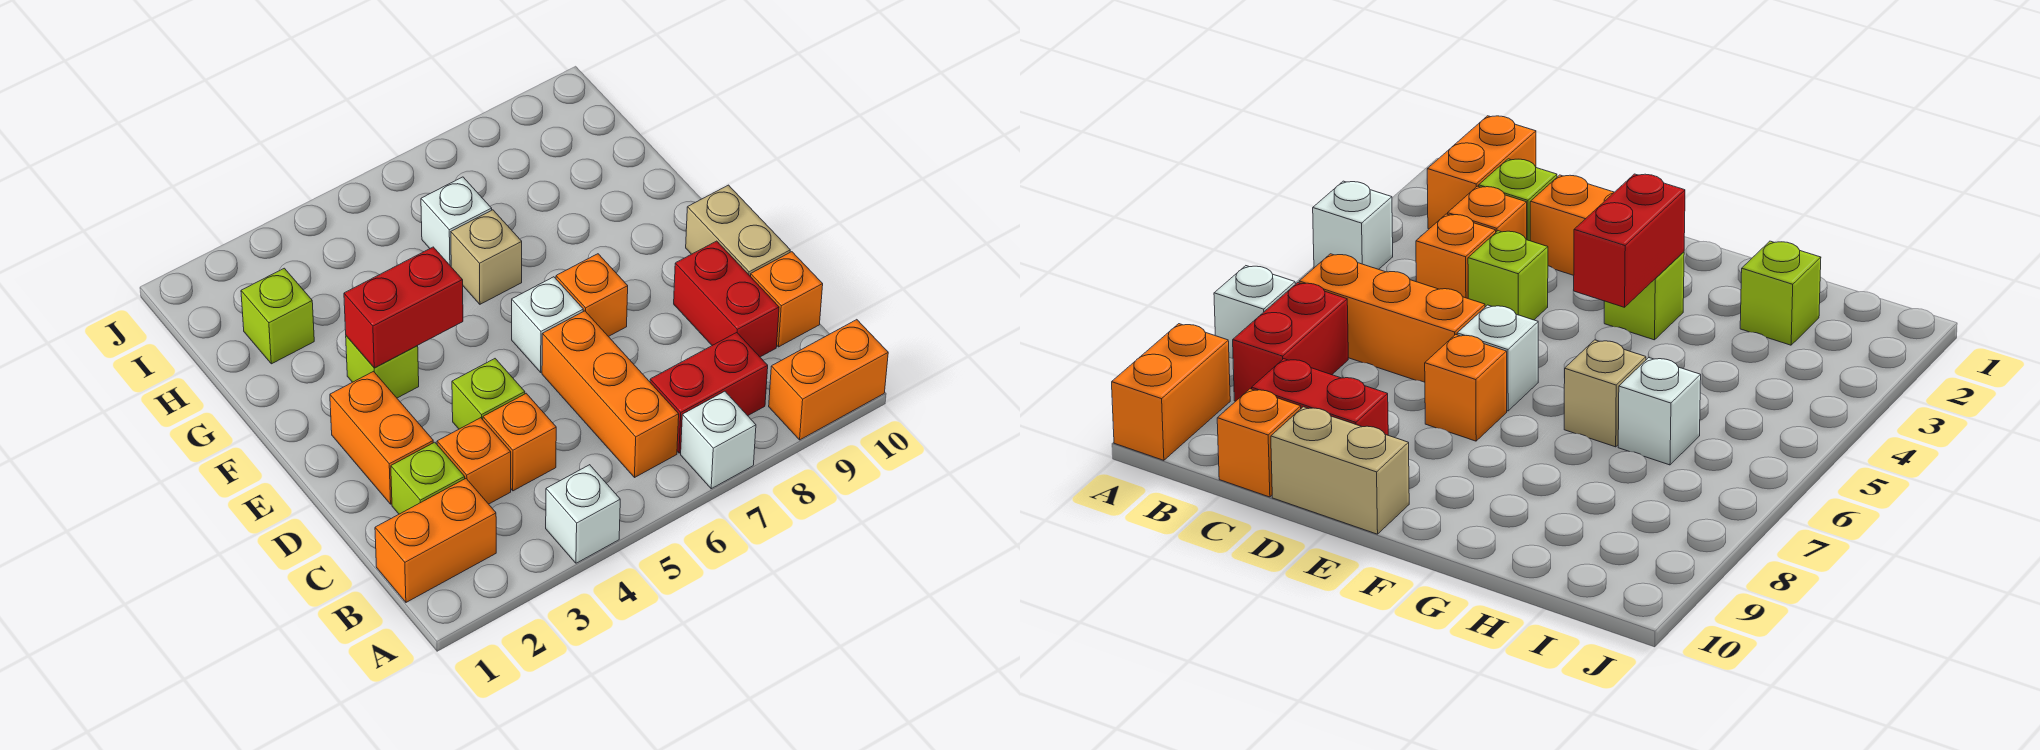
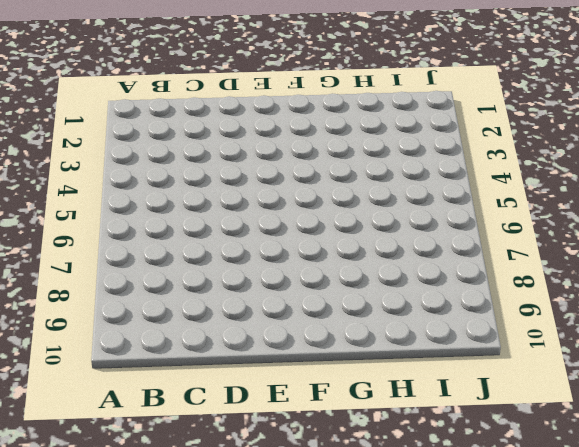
none -> white 1x1 brick [546,465,620,563]
none -> white 1x1 brick [681,391,756,489]
none -> orange 1x2 brick [769,320,888,440]

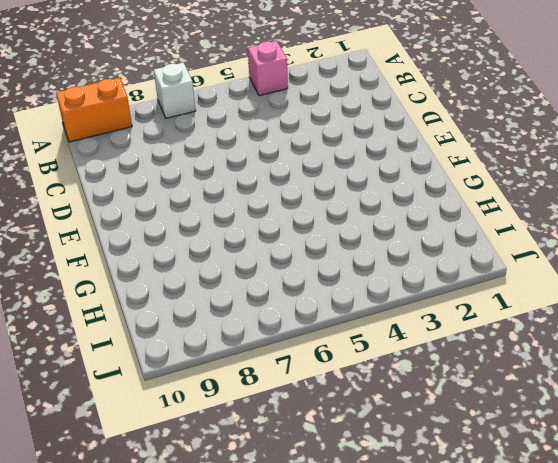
pink 1x1 brick [248,41,288,96] -> white 1x1 brick [546,465,620,563]
none -> orange 1x2 brick [375,479,496,602]
none -> orange 1x3 brick [542,311,679,478]
none -> red 1x2 brick [650,333,768,453]

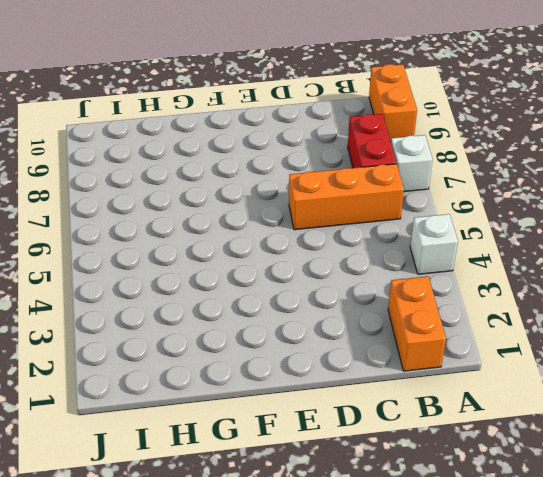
none -> lime 1x1 brick [391,442,465,514]
none -> orange 1x1 brick [437,418,511,504]
none -> orange 1x1 brick [483,393,556,491]

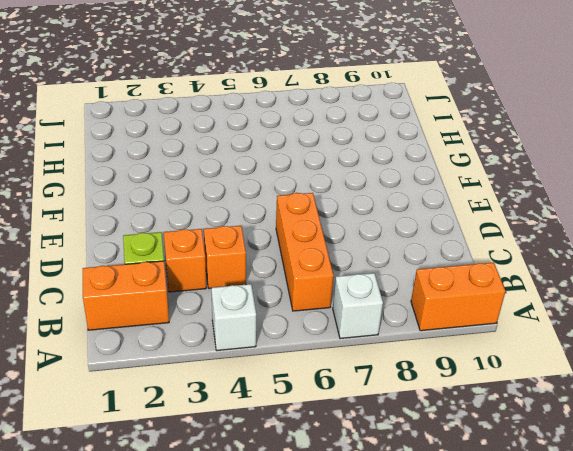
none -> red 1x2 brick [650,333,768,453]
none -> red 1x2 brick [674,241,779,357]
none -> orange 1x1 brick [750,252,823,347]

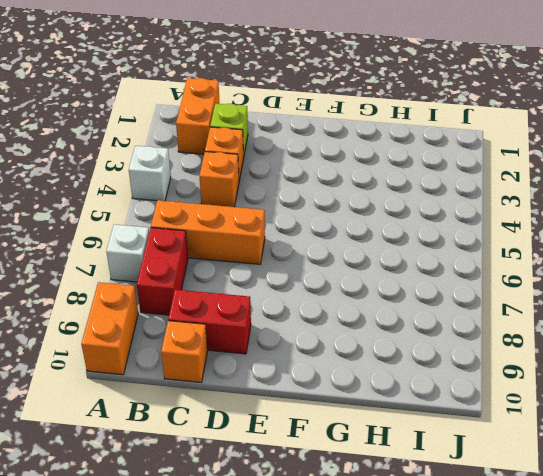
none -> orange 1x2 brick [330,372,433,504]
none -> lime 1x1 brick [452,359,525,429]
none -> tan 1x2 brick [686,185,790,276]

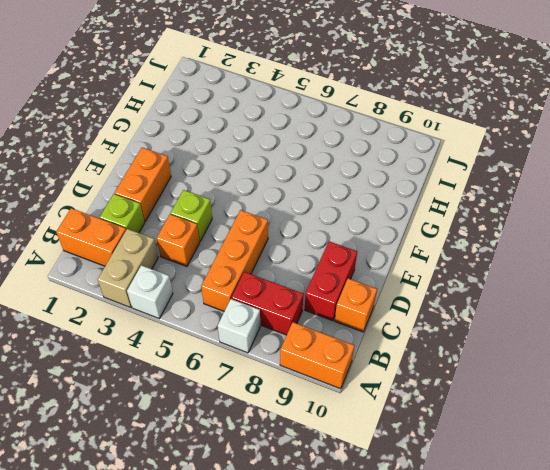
tan 1x2 brick [98,229,158,307] -> tan 1x2 brick moved to [686,185,790,276]
none -> orange 1x1 brick [437,418,511,504]
none -> white 1x1 brick [512,277,583,372]
none -> orange 1x1 brick [556,254,628,337]

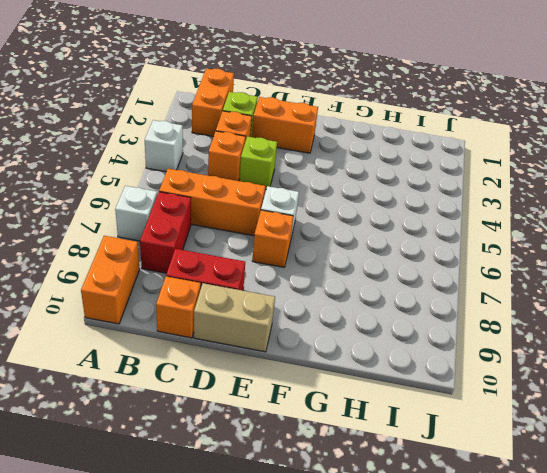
none -> lime 1x1 brick [346,336,419,398]
none -> tan 1x1 brick [451,210,522,304]
none -> lime 1x1 brick [241,268,314,364]

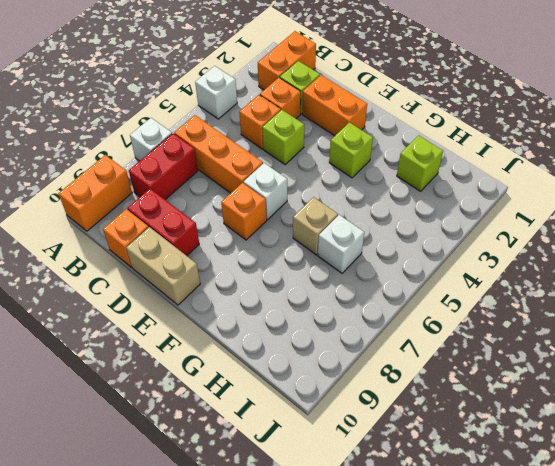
none -> red 1x2 brick [344,247,463,368]

